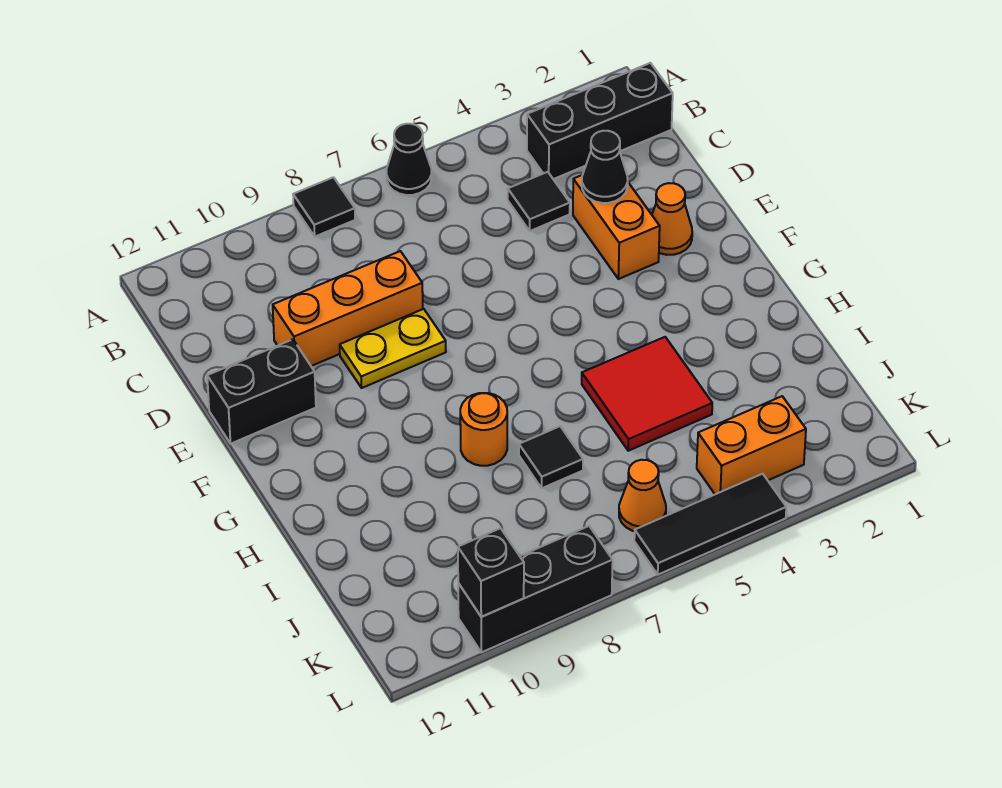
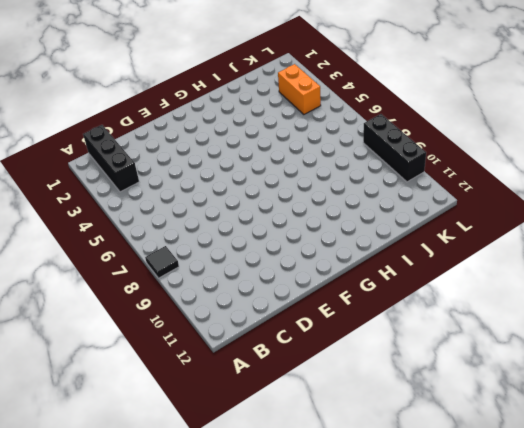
none -> black 1x1 cone [386,124,432,195]
none -> black 1x1 tile [508,172,570,231]
none -> orange 1x2 brick [573,175,660,279]

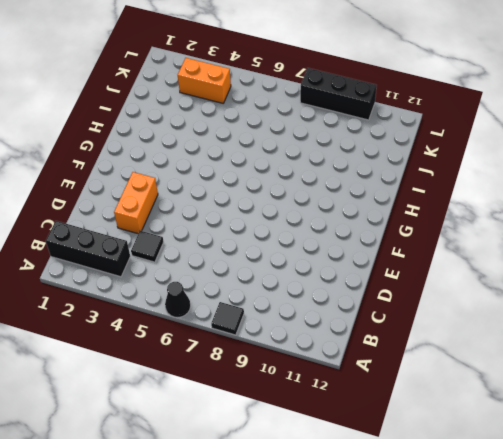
none -> orange 1x3 brick [273,251,423,366]
none -> orange 1x1 cone [652,183,692,255]
none -> yellow 1x2 plate [340,309,446,388]

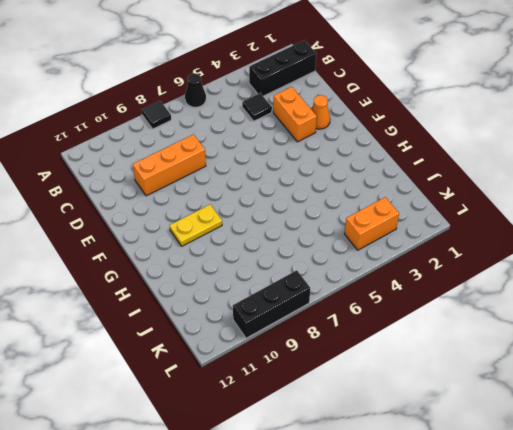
yellow 1x2 plate [170,205,222,246] -> yellow 1x2 plate moved to [340,309,446,388]
none -> black 1x2 brick [207,339,316,444]
none -> red 2x2 tile [582,337,712,451]
none -> orange 1x1 round brick [460,393,507,466]

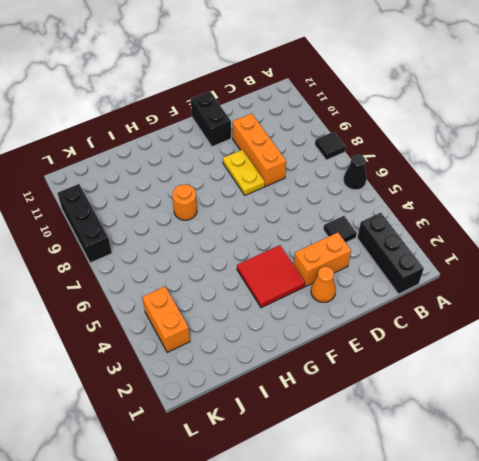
red 2x2 tile [237,245,305,308] -> red 2x2 tile moved to [582,337,712,451]
none -> black 1x1 tile [519,426,583,488]
none -> orange 1x1 cone [619,460,666,531]
none -> black 1x3 tile [634,474,786,575]

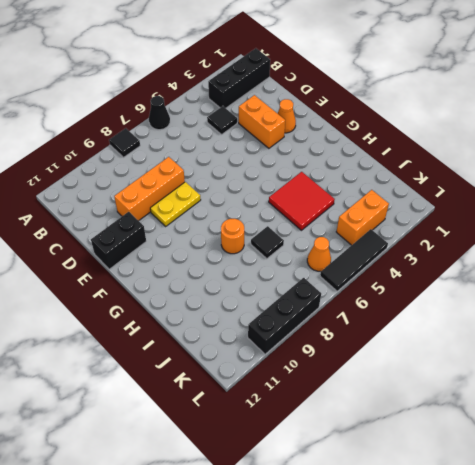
none -> black 1x1 cone [582,131,628,203]
none -> black 1x1 brick [458,528,524,617]

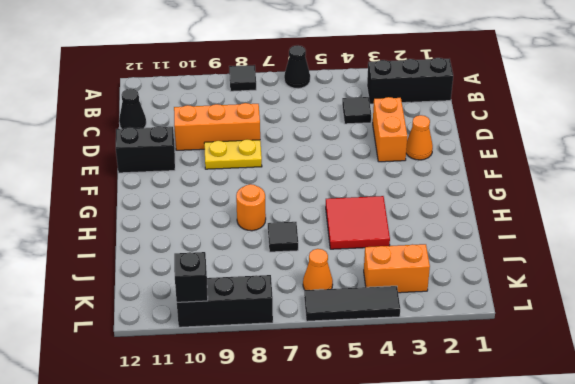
black 1x1 cone [119,89,146,129] -> black 1x1 cone moved to [582,131,628,203]

